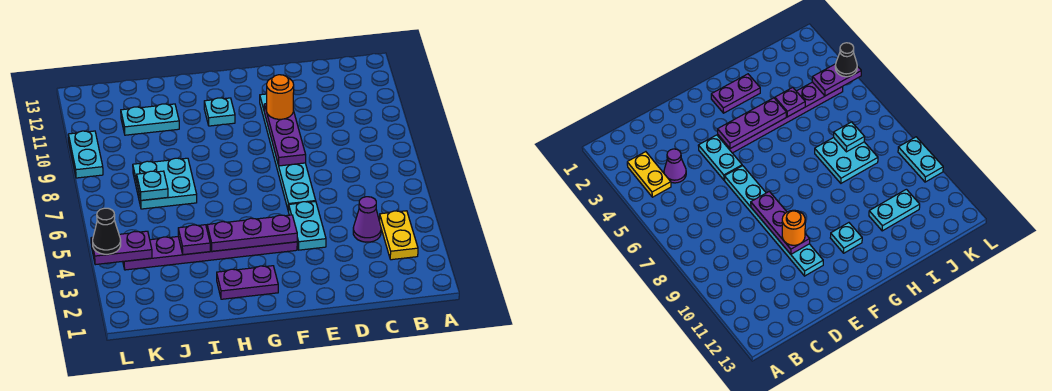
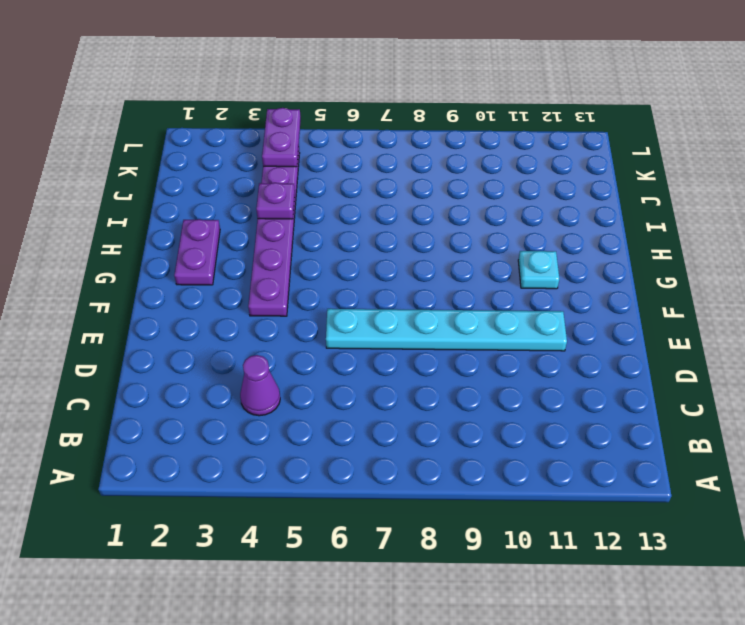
none -> yellow 1x2 plate [380,211,418,260]
none -> cyan 1x2 plate [289,201,326,250]
none -> cyan 2x2 plate [133,158,197,209]

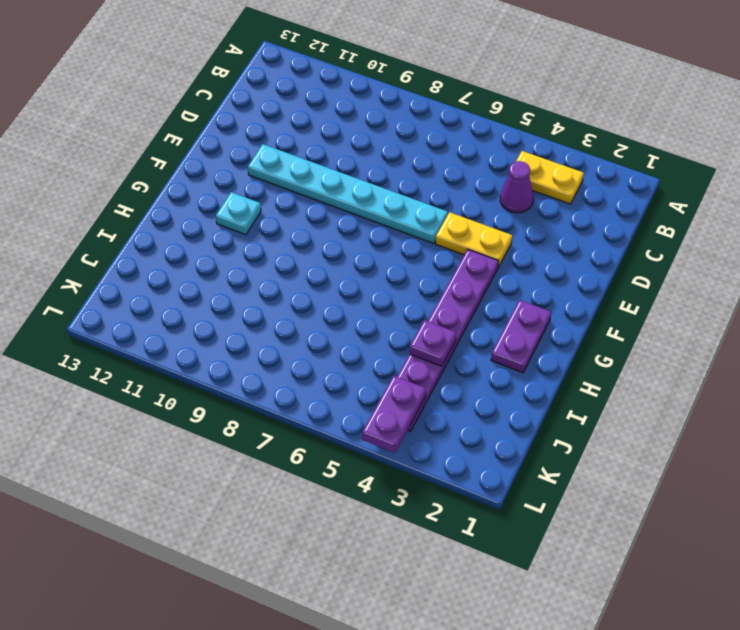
yellow 1x2 plate [435,212,512,267] -> cyan 1x2 plate [289,201,326,250]
none -> cyan 2x2 plate [133,158,197,209]
none -> cyan 1x2 plate [121,104,179,135]
none -> cyan 1x2 plate [68,131,103,178]

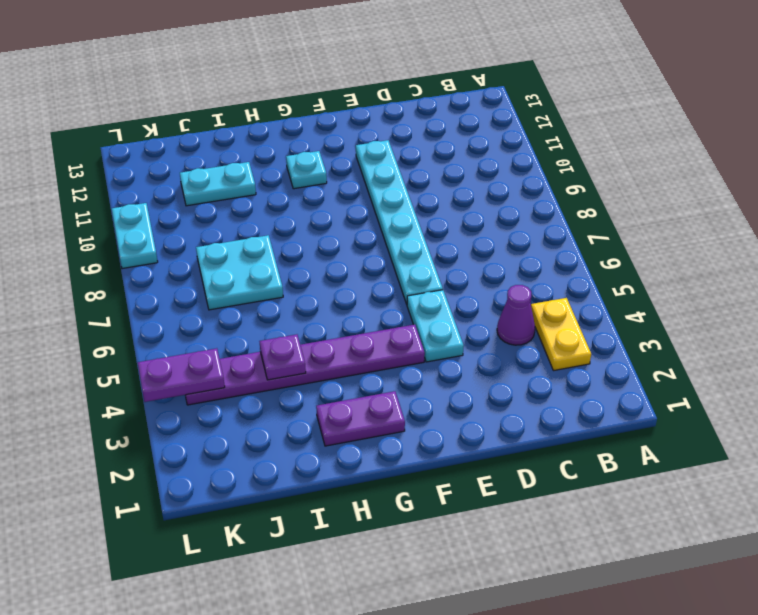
none -> purple 1x3 plate [264,104,306,166]
none -> purple 1x3 plate [207,215,297,251]
none -> cyan 1x1 plate [137,171,168,200]

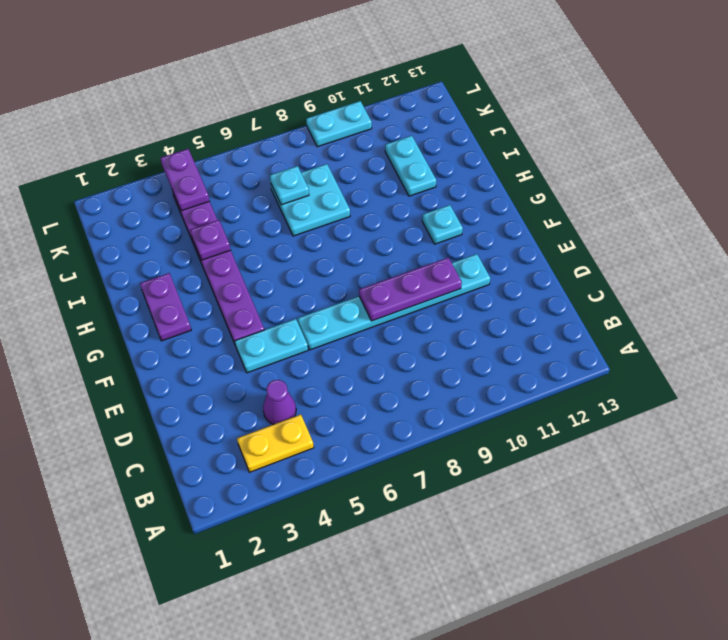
none -> purple 1x3 plate [207,215,297,251]
none -> orange 1x1 round brick [267,75,294,119]
none -> black 1x1 cone [93,208,121,254]

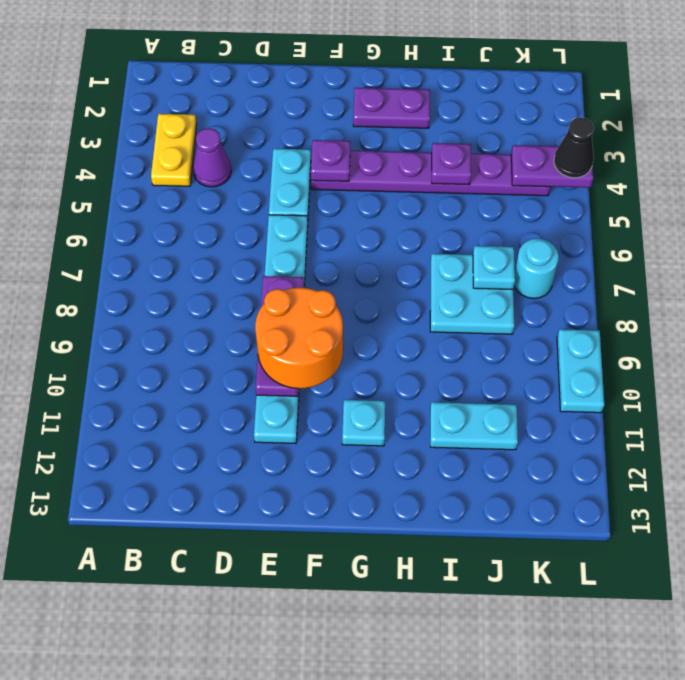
orange 2x2 round brick [255,288,343,389] -> orange 1x1 round brick [267,75,294,119]
purple 1x1 plate [311,140,350,181] -> purple 1x3 plate [207,215,297,251]
cyan 1x1 round brick [514,239,559,299] -> none

